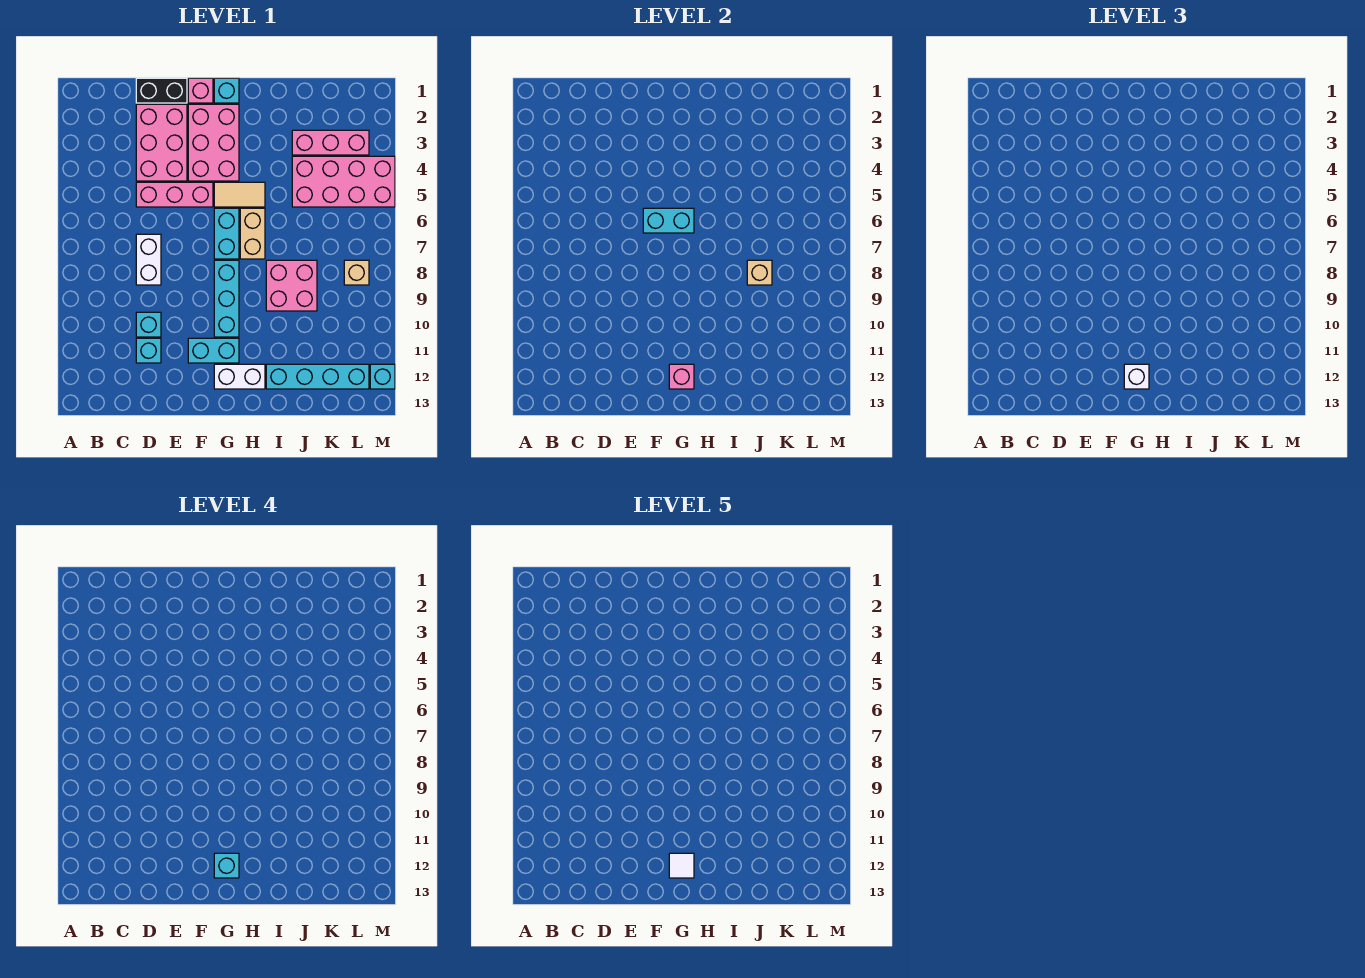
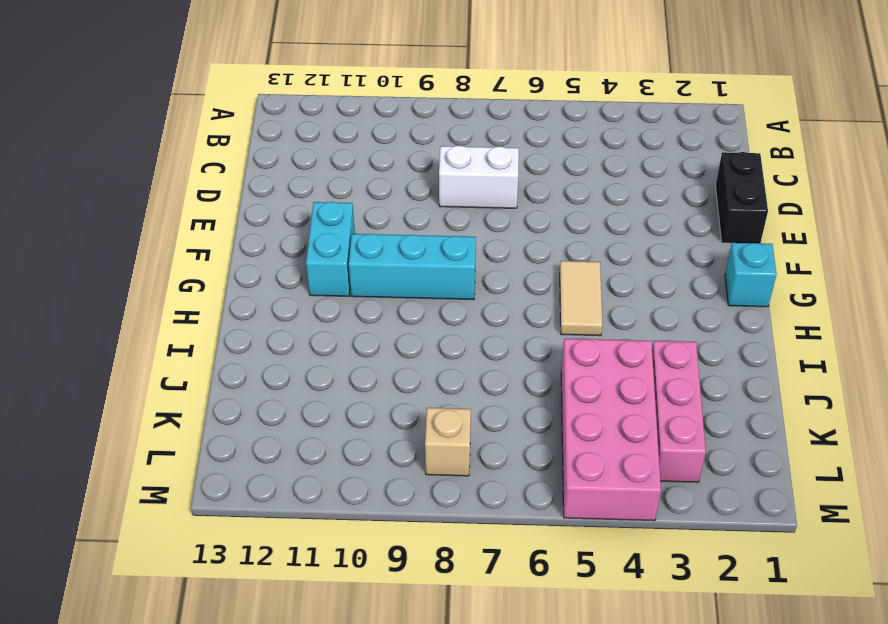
none -> pink 2x3 brick [136,104,187,181]
none -> pink 1x3 brick [136,182,213,207]
none -> cyan 1x1 brick [136,312,161,337]

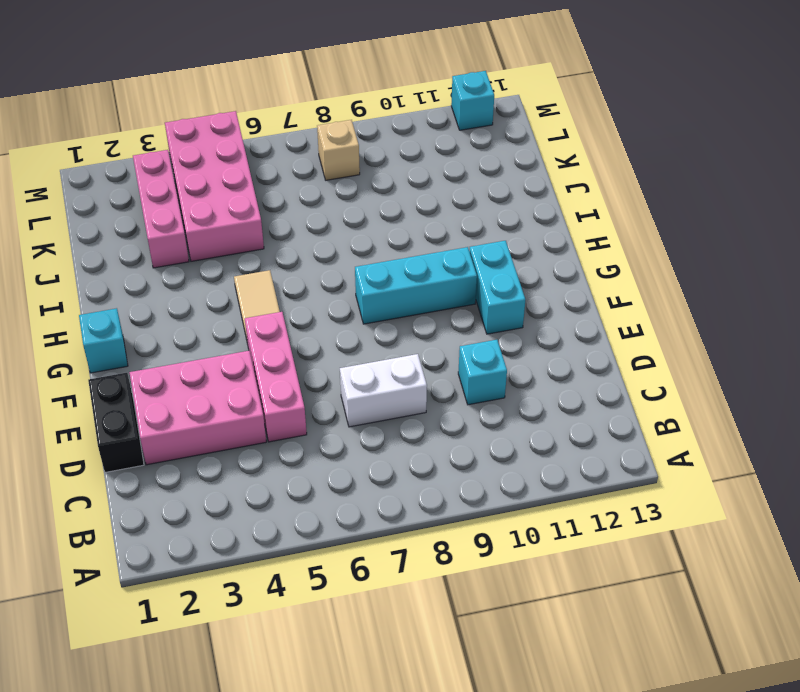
none -> cyan 1x1 brick [136,338,161,363]
none -> pink 1x1 brick [188,78,213,103]
none -> pink 2x3 brick [188,104,239,181]

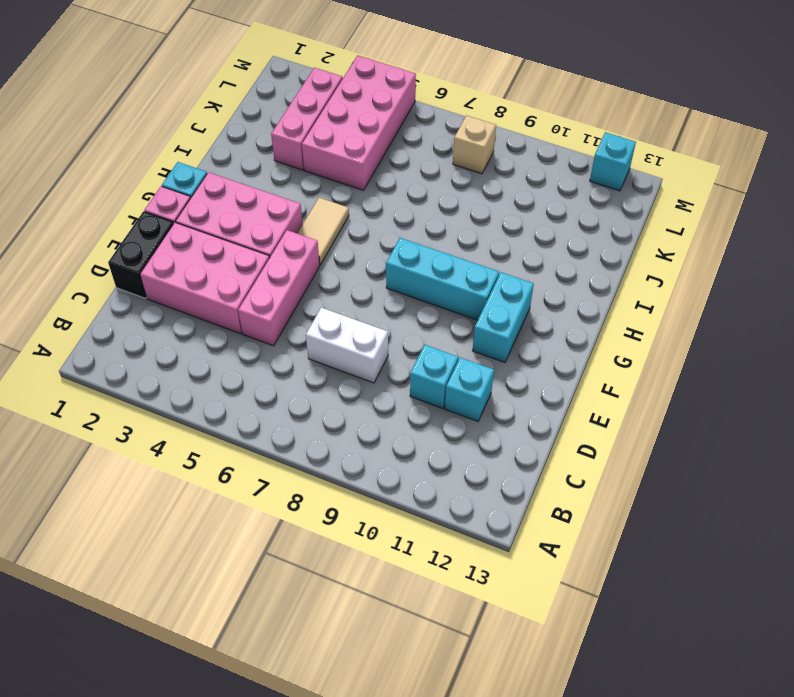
none -> cyan 1x2 brick [214,208,239,259]
none -> white 1x2 brick [214,364,265,389]
none -> tan 1x2 brick [240,208,265,259]

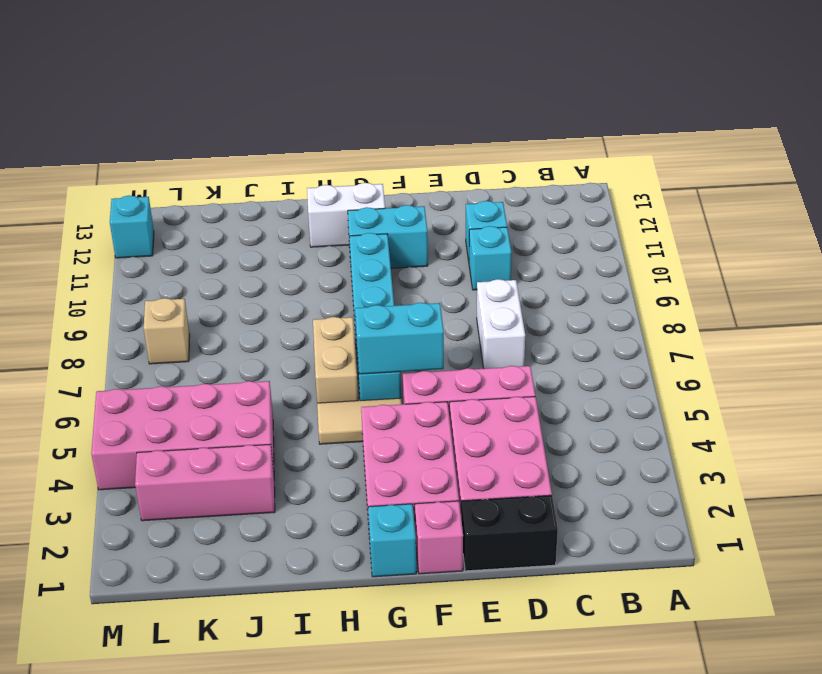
none -> pink 2x2 brick [266,260,317,311]
none -> cyan 1x4 brick [266,364,369,389]
none -> pink 1x1 brick [669,364,694,389]

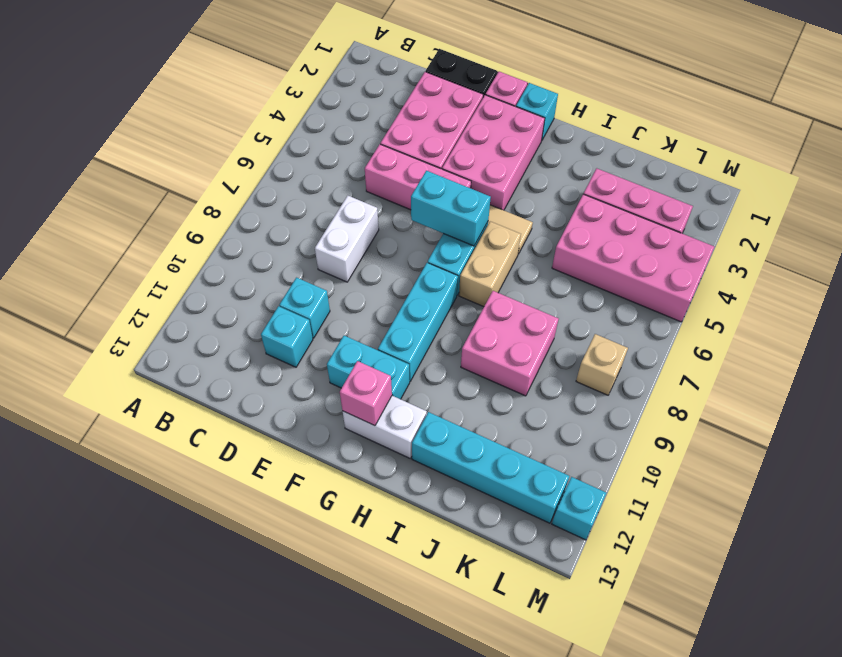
none -> tan 1x1 brick [747,260,772,285]
none -> white 1x1 brick [1124,364,1149,389]
none -> cyan 1x1 brick [214,853,239,878]

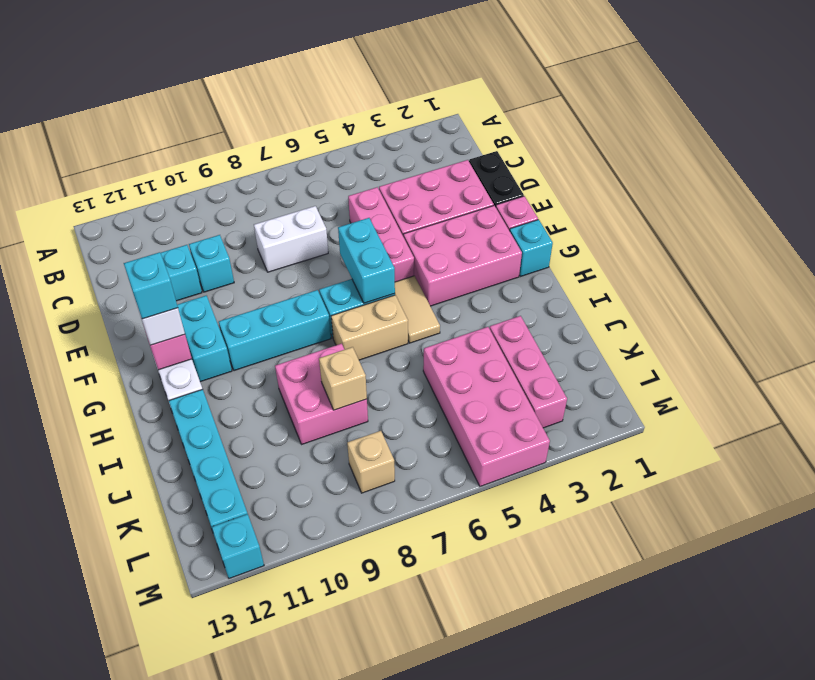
none -> white 1x1 tile [669,853,694,878]

